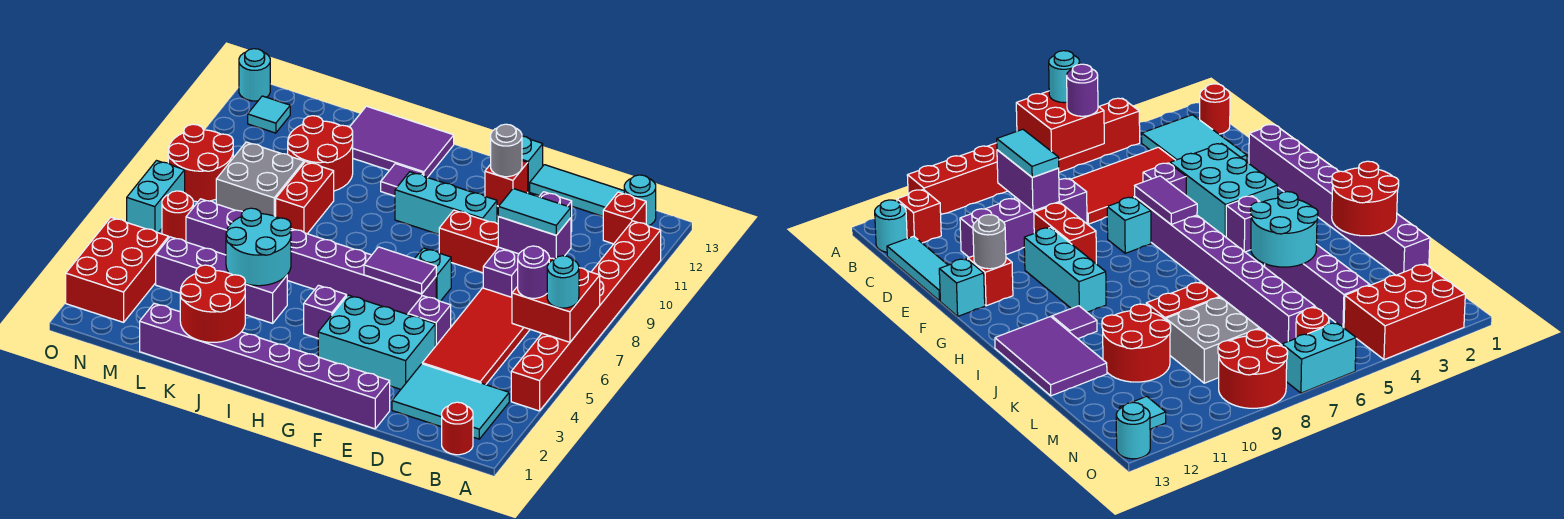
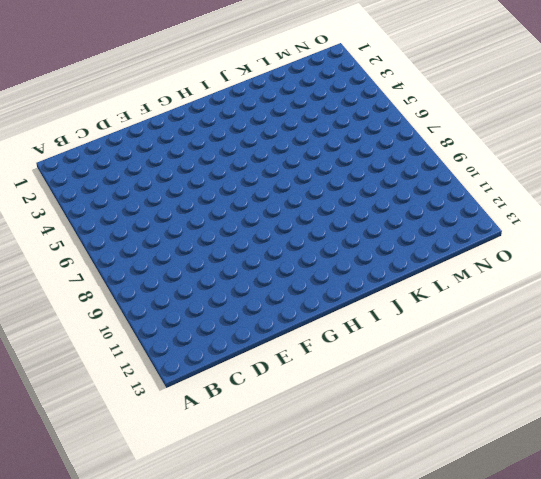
none -> red 1x8 brick [511,221,661,411]
none -> red 1x1 round brick [442,402,473,455]
none -> cyan 2x3 tile [392,364,509,439]
none -> red 1x1 brick [603,192,646,244]

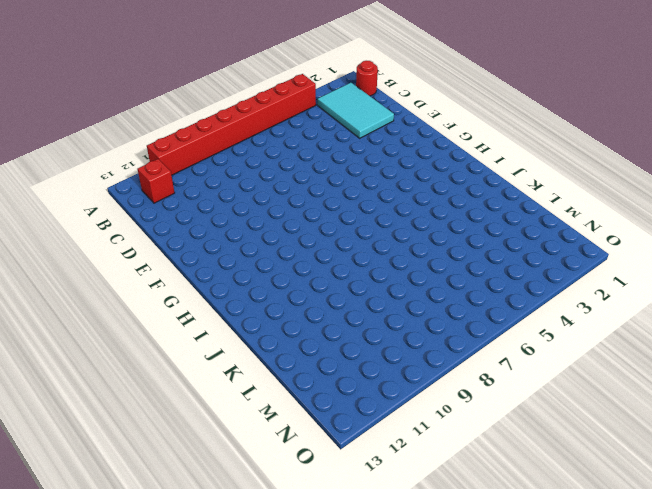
none -> cyan 1x1 round brick [624,175,656,226]
none -> red 2x4 tile [422,288,530,385]
none -> cyan 1x3 tile [530,165,624,216]
none -> purple 1x4 brick [483,192,572,297]

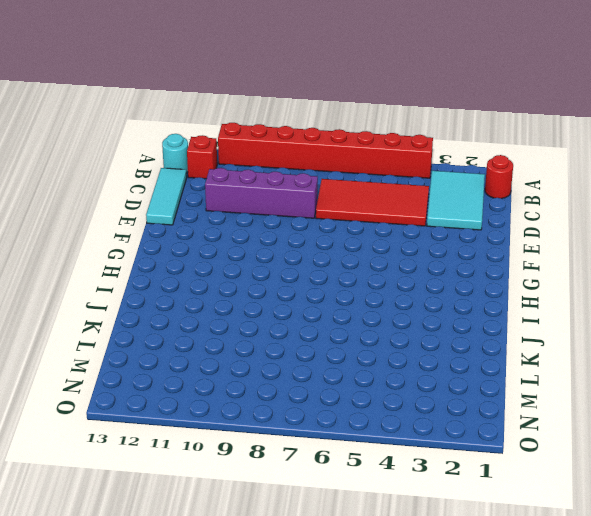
none -> purple 1x8 brick [140,303,390,429]
none -> cyan 2x3 brick [318,295,435,389]
none -> purple 1x1 brick [408,296,451,346]
none -> red 1x2 brick [439,210,499,273]

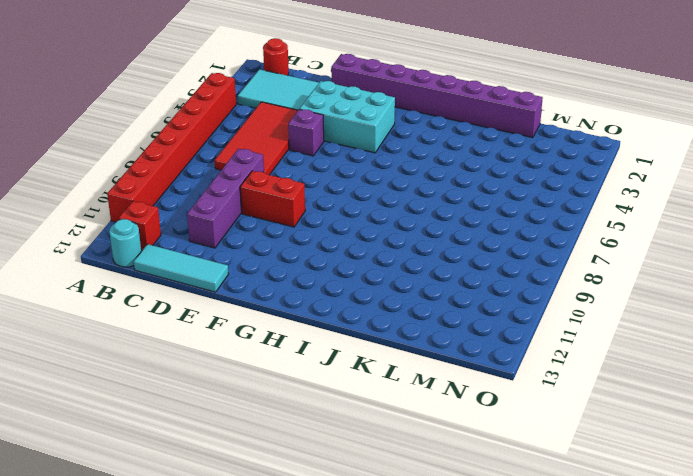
none -> purple 1x8 brick [186,199,436,315]
none -> cyan 1x1 brick [415,248,451,301]
none -> cyan 1x3 brick [395,172,497,234]
none -> red 1x1 brick [485,161,528,206]

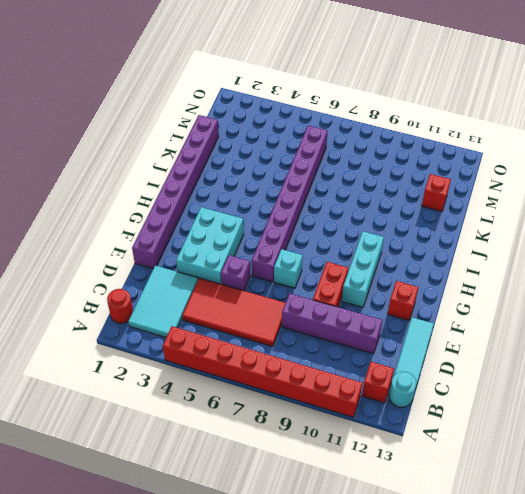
red 1x1 brick [422,174,451,211] -> none
none -> cyan 1x1 brick [522,136,543,192]
none -> purple 1x1 brick [304,285,347,338]
none -> purple 1x1 tile [381,164,423,196]
none -> purple 2x3 tile [350,106,454,178]

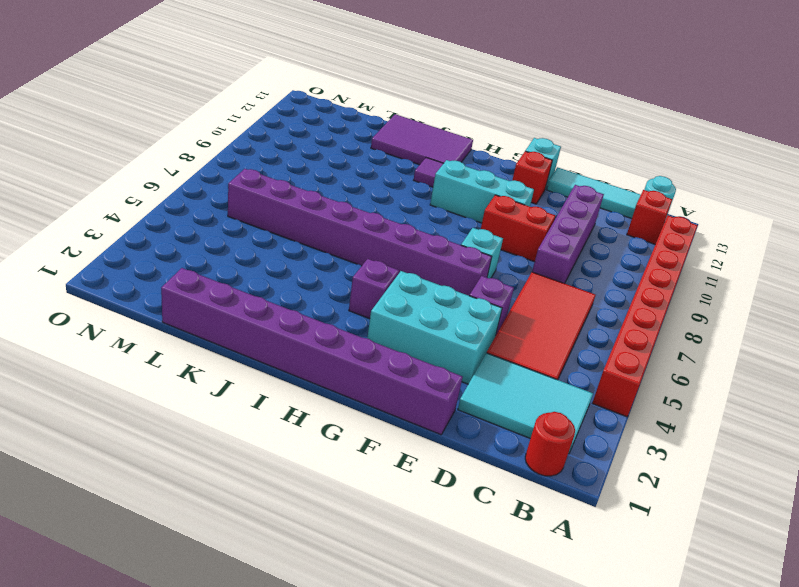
none -> purple 1x4 brick [156,237,287,323]
none -> red 1x2 brick [276,162,334,234]
none -> red 2x2 round brick [288,116,353,191]
none -> grey 2x2 brick [216,142,304,217]

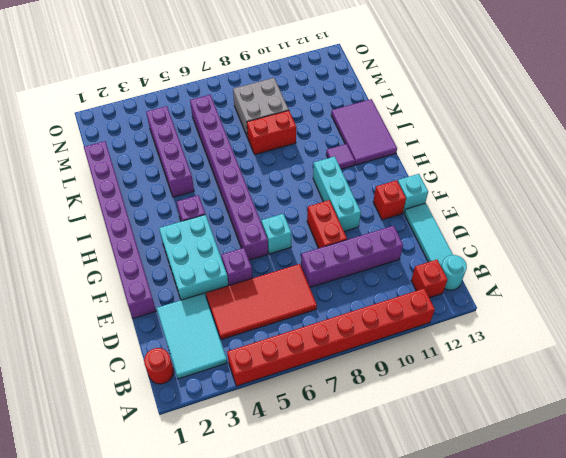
none -> red 2x2 round brick [288,116,353,191]
none -> red 2x3 brick [66,218,169,322]
none -> red 1x1 round brick [162,191,193,242]
none -> red 2x2 round brick [168,124,233,202]

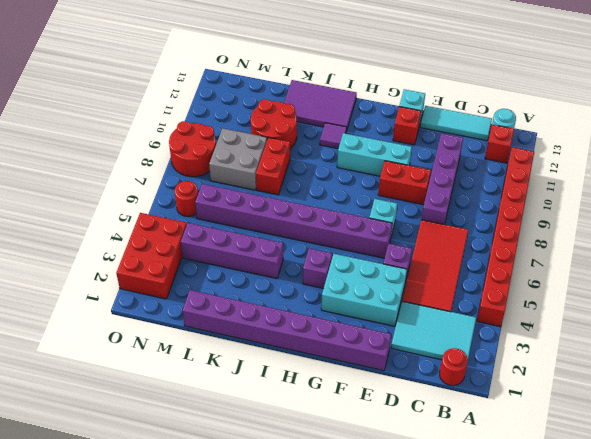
none -> cyan 1x1 tile [248,96,290,133]
none -> cyan 1x2 brick [127,161,185,233]
none -> cyan 1x1 round brick [239,49,270,101]
none -> red 2x2 brick [512,258,600,342]

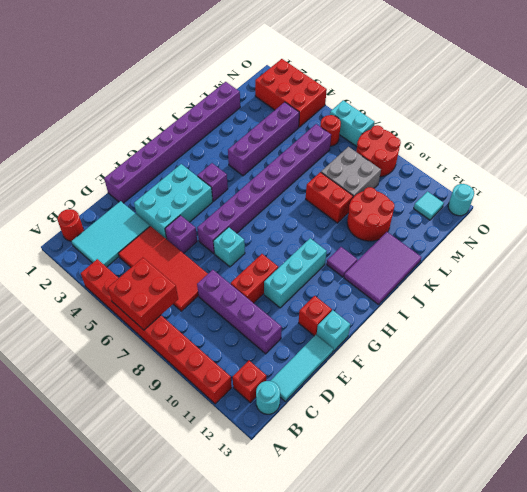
none -> purple 1x2 brick [498,217,571,259]
none -> purple 1x2 tile [364,247,436,294]
none -> grey 1x1 round brick [491,124,522,177]
none -> red 2x2 round brick [180,265,245,342]

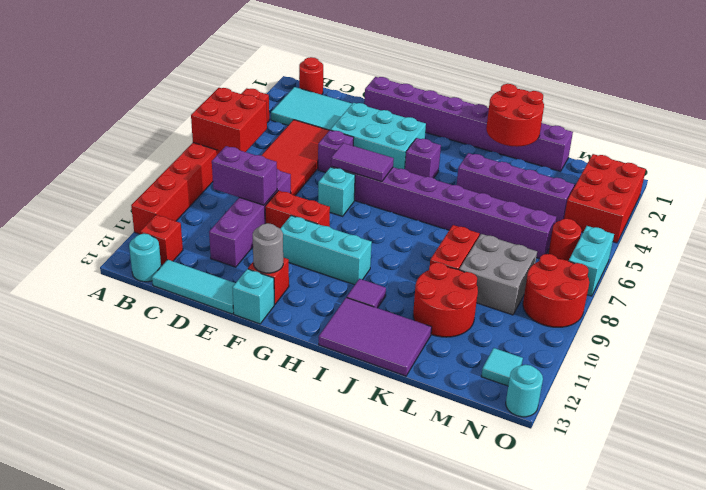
none -> cyan 2x2 round brick [226,208,291,286]
none -> cyan 1x1 round brick [547,256,579,308]
none -> purple 1x1 round brick [518,246,549,298]
none -> cyan 1x2 tile [498,189,571,235]

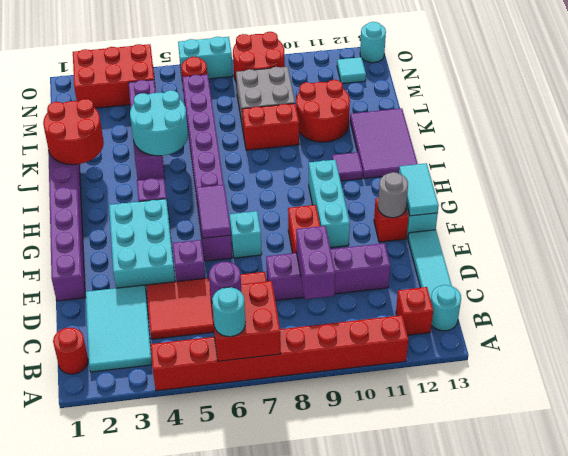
cyan 1x2 tile [399,163,439,216] -> cyan 1x2 tile moved to [498,189,571,235]

